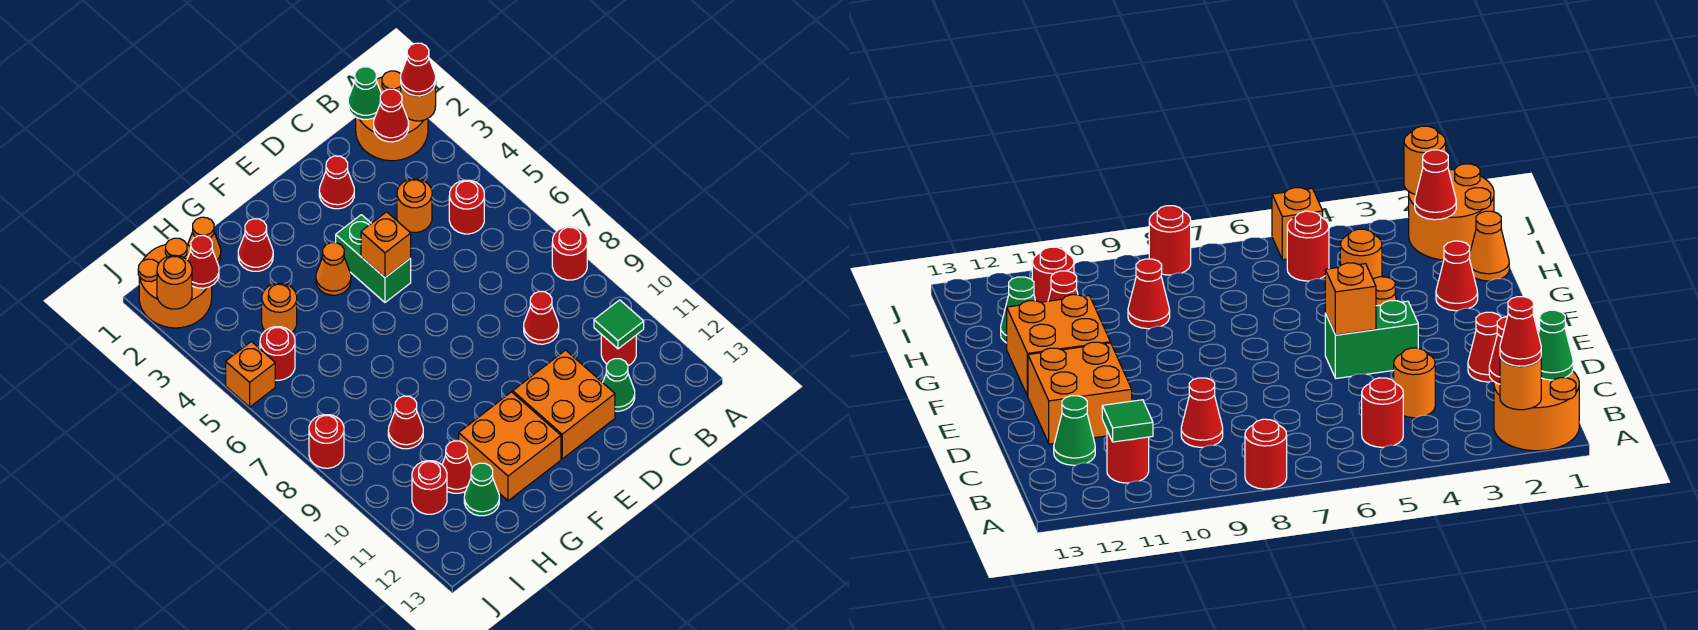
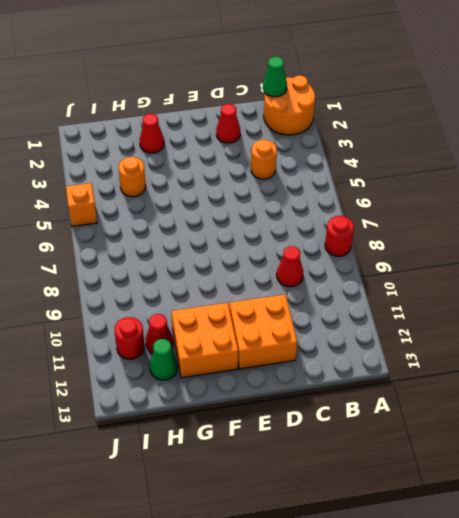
none -> red 1x1 round brick [449,180,484,234]
none -> red 1x1 round brick [601,334,636,366]
none -> green 1x1 cone [603,359,635,411]
none -> green 1x2 brick [336,215,411,302]

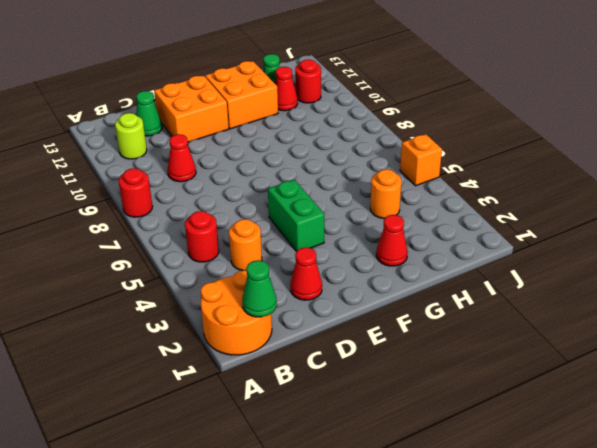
lime 1x1 round brick [115,113,147,159] -> red 1x1 round brick [601,334,636,366]
none -> orange 1x1 cone [316,242,351,295]
none -> orange 1x1 cone [188,217,221,263]
none -> red 1x1 cone [388,396,423,449]
none -> orange 2x2 round brick [138,238,212,328]

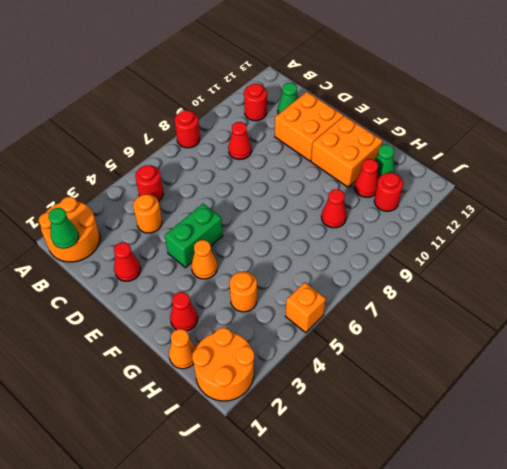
none -> red 1x1 round brick [260,327,295,380]
none -> red 1x1 round brick [309,415,344,468]
none -> orange 1x1 round brick [401,82,436,121]
none -> red 1x1 cone [374,89,409,142]

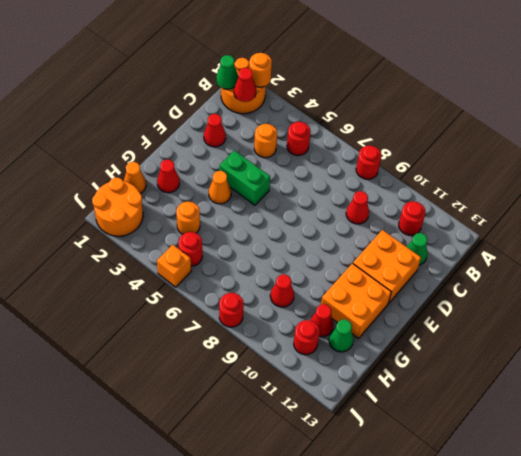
none -> green 1x1 tile [594,300,644,349]
none -> orange 1x1 brick [361,212,411,277]
none -> red 1x1 cone [187,236,219,288]
none -> orange 1x1 round brick [157,255,192,309]

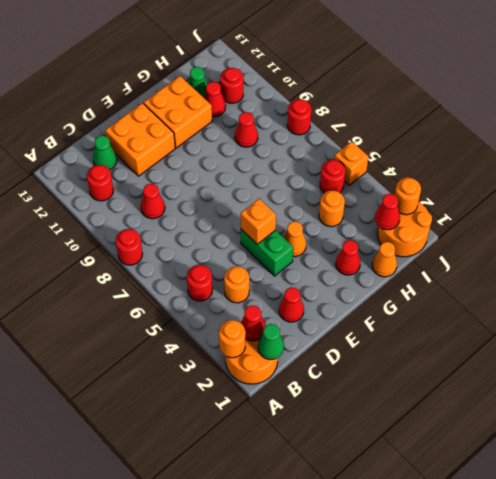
none -> green 1x1 tile [594,300,644,349]
none -> red 1x1 cone [401,43,436,96]

